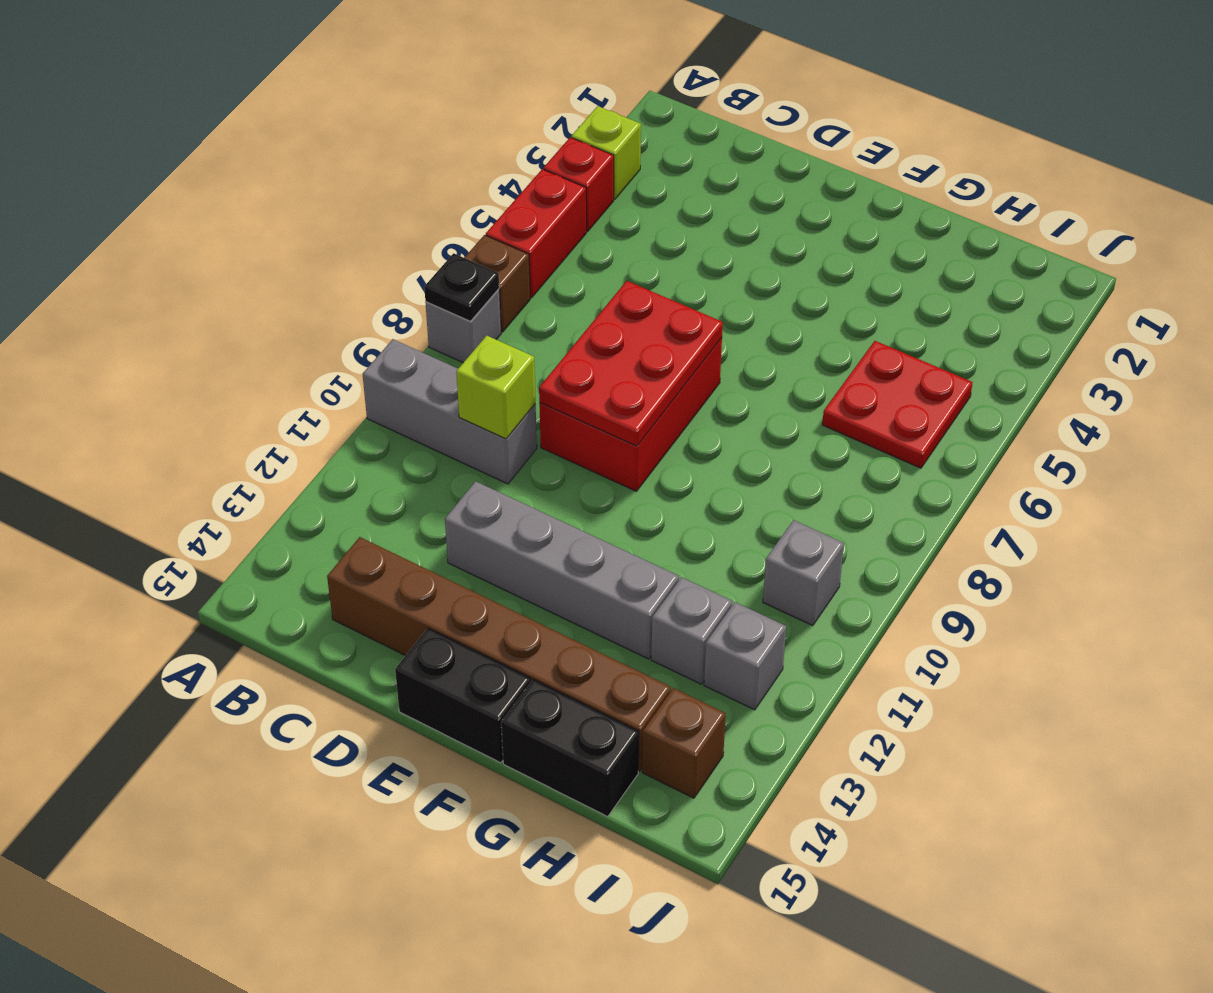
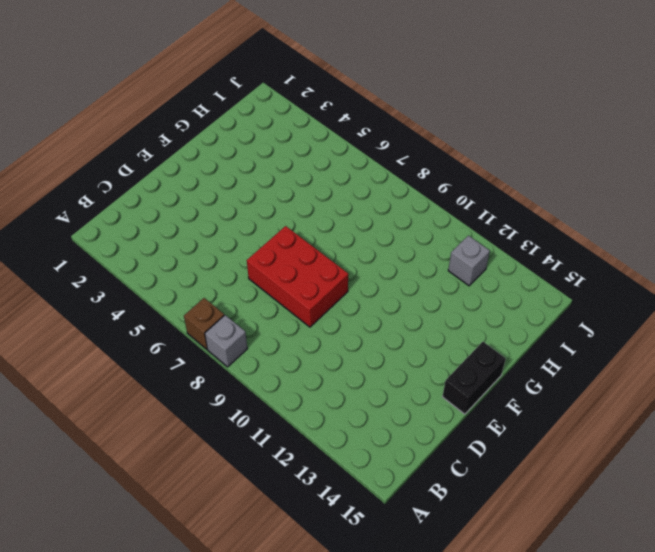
none -> lime 1x1 brick [571,106,641,199]
none -> red 1x1 brick [544,137,614,231]
none -> red 1x2 brick [486,169,586,298]

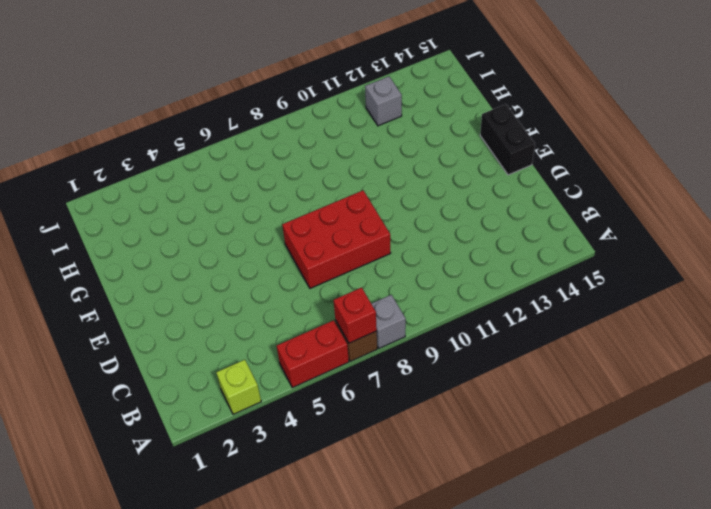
red 1x1 brick [334,288,377,343] -> red 1x1 brick moved to [544,137,614,231]
none -> grey 1x3 brick [363,339,537,484]
none -> brown 1x6 brick [327,537,671,771]
none -> grey 1x4 brick [445,481,679,659]

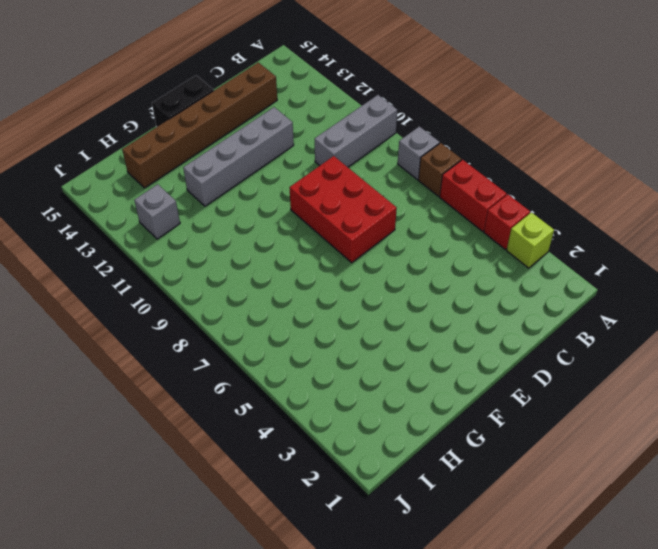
none -> black 1x2 brick [501,680,639,817]
none -> red 2x2 plate [822,341,973,468]
none -> grey 1x1 brick [651,577,732,684]

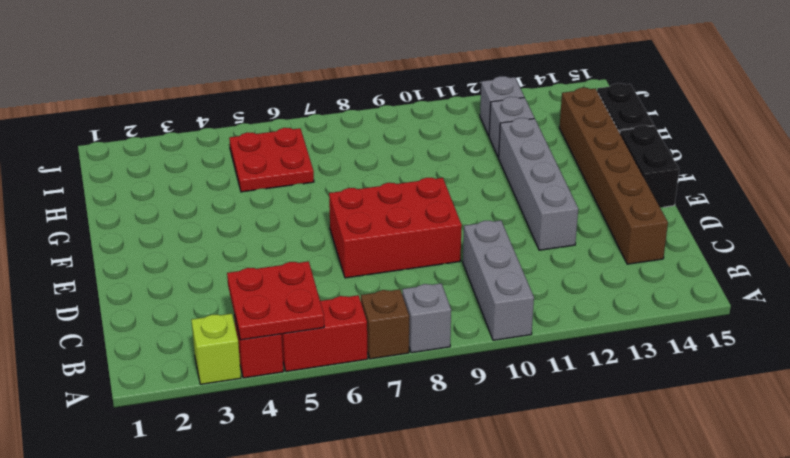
red 2x2 plate [227,261,324,340] -> none
none -> grey 1x1 brick [763,520,844,626]
none -> brown 1x1 brick [642,688,726,798]
none -> black 1x1 plate [424,253,499,321]

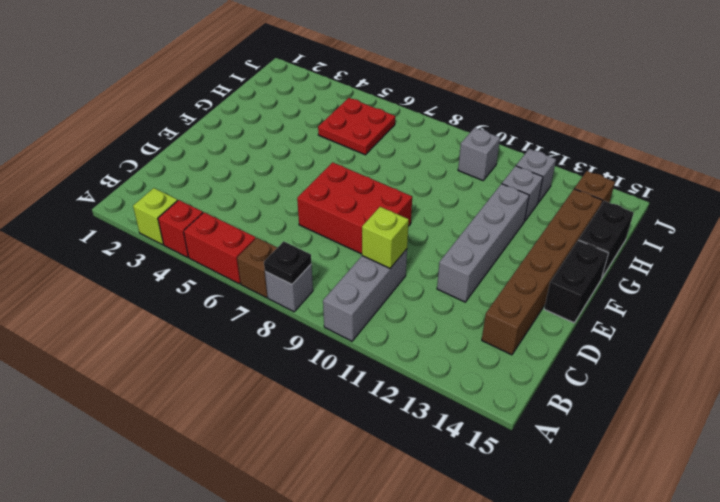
none -> red 2x3 plate [539,281,723,446]

